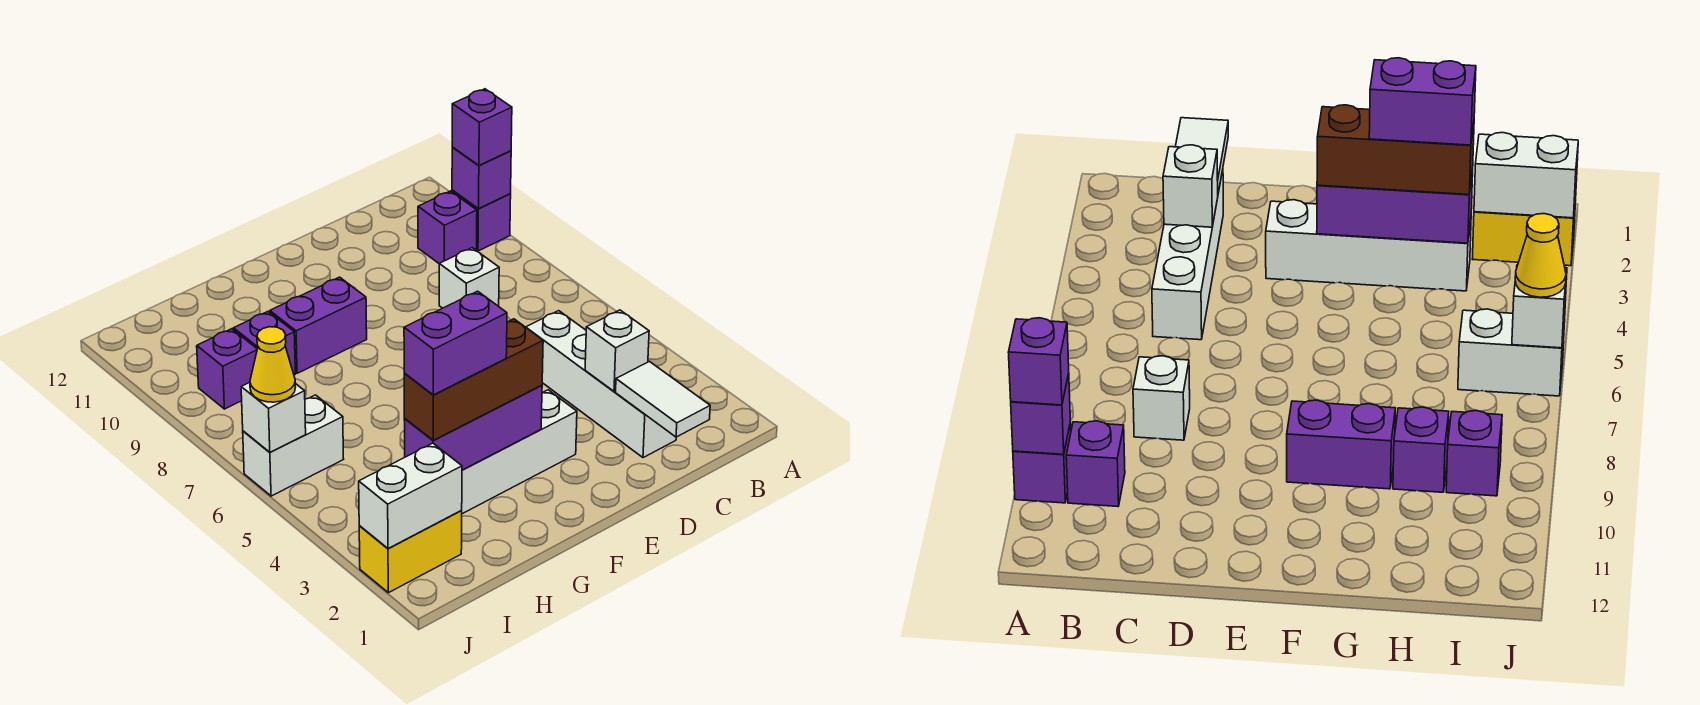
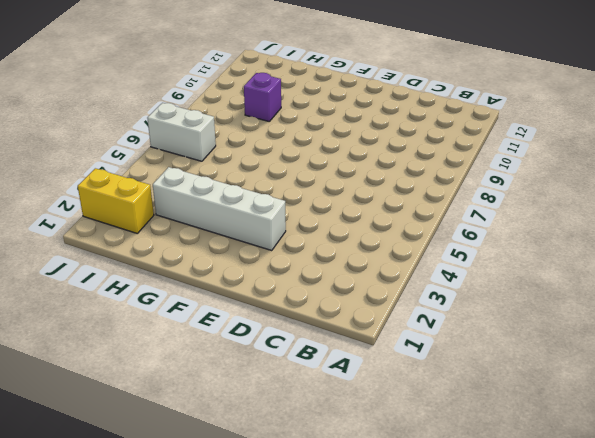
none -> purple 1x1 brick [452,190,511,251]
none -> purple 1x1 brick [418,191,477,264]
none -> white 1x4 brick [526,311,676,458]

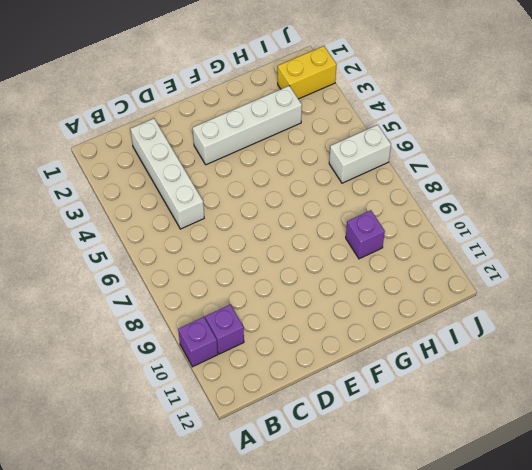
none -> white 1x1 brick [439,248,499,308]
none -> purple 1x2 brick [270,277,367,373]
none -> purple 1x1 brick [197,329,257,409]

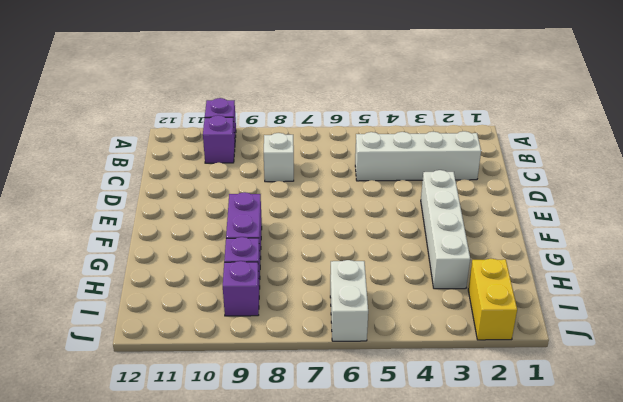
none -> purple 1x1 brick [452,148,511,209]
none -> white 1x2 tile [616,361,710,437]
none -> white 1x1 brick [585,310,649,391]

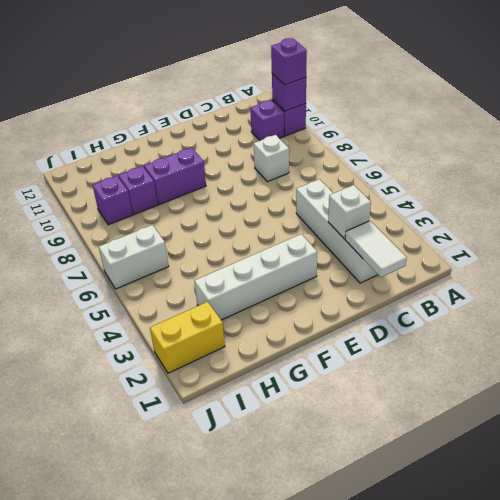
none -> purple 1x3 brick [404,386,542,470]
none -> white 1x2 brick [359,443,462,549]
none -> white 1x1 brick [241,382,306,452]

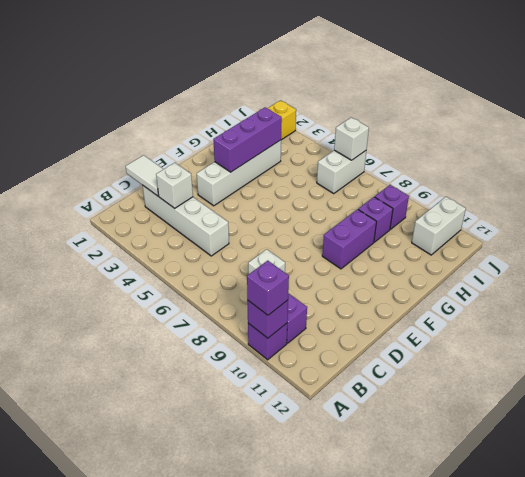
white 1x2 brick [412,197,466,255] -> white 1x2 brick moved to [359,443,462,549]
none -> brown 1x3 brick [404,319,543,440]
none -> yellow 1x1 cone [250,327,295,402]
none -> purple 1x2 brick [404,291,507,395]

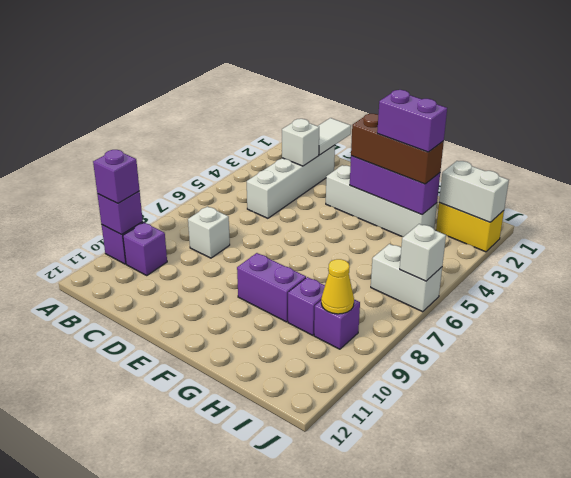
yellow 1x1 cone [321,259,354,314] -> yellow 1x1 cone moved to [250,327,295,402]

